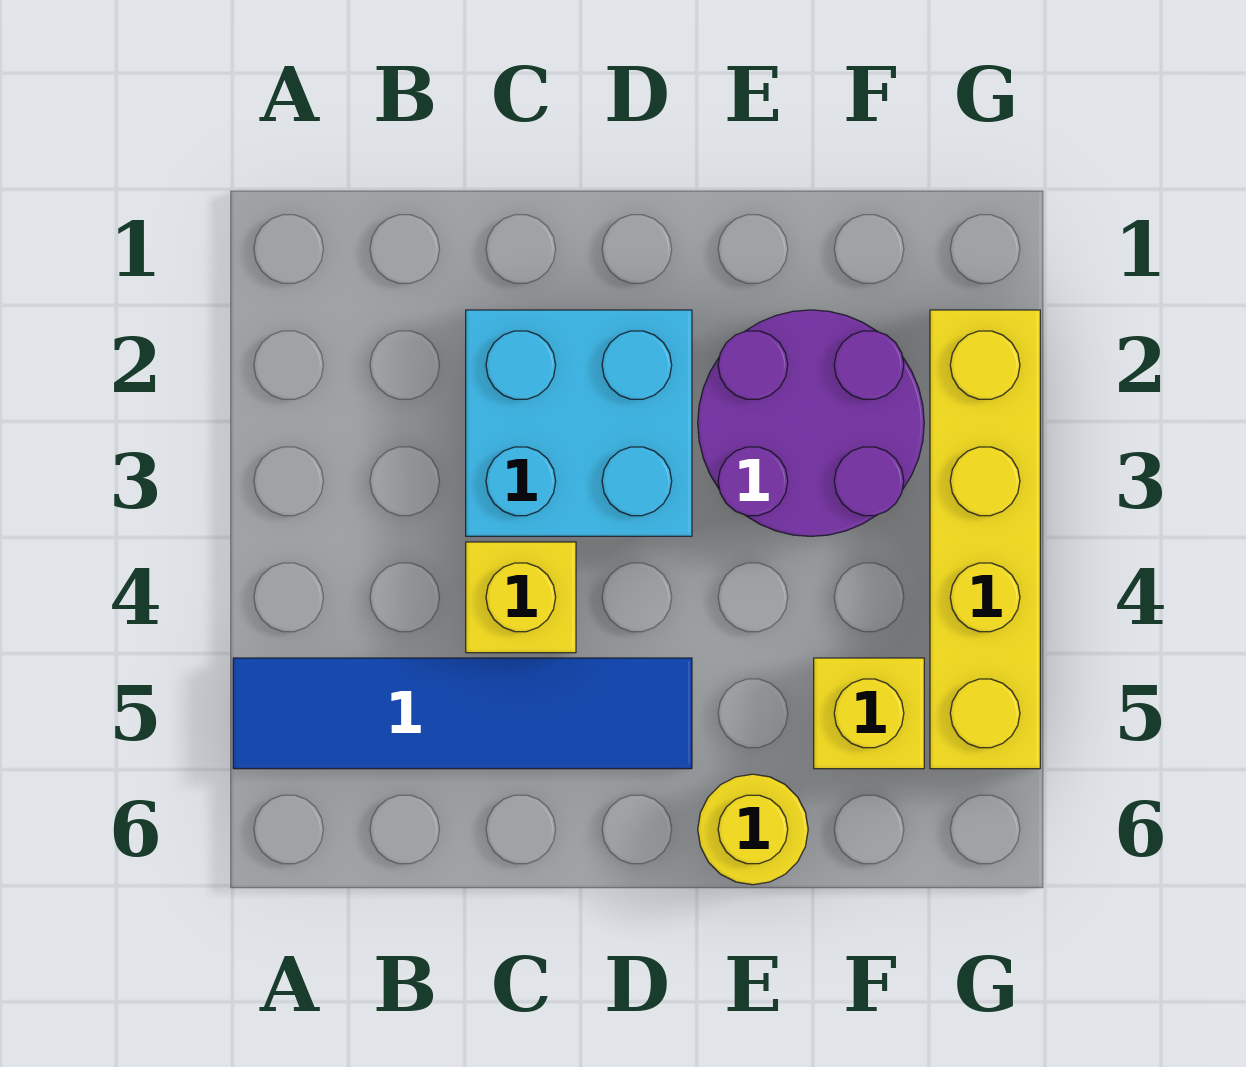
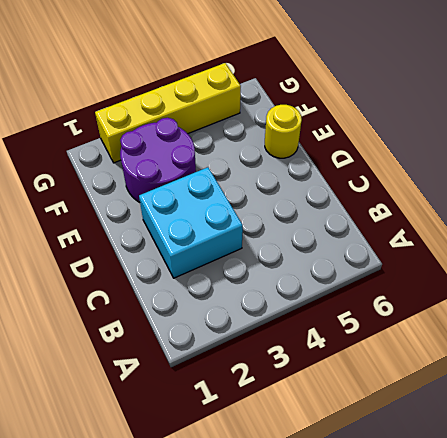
none -> blue 1x4 tile [233,658,692,769]
none -> yellow 1x1 brick [466,542,576,653]

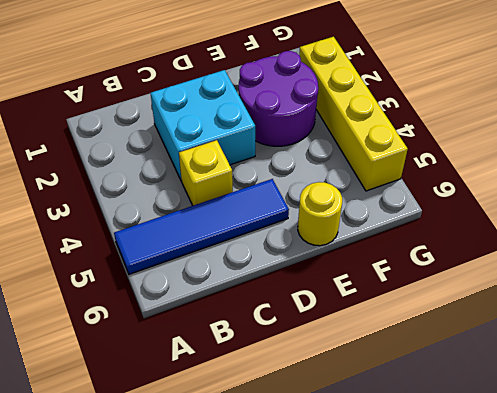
none -> yellow 1x1 brick [814,658,924,769]

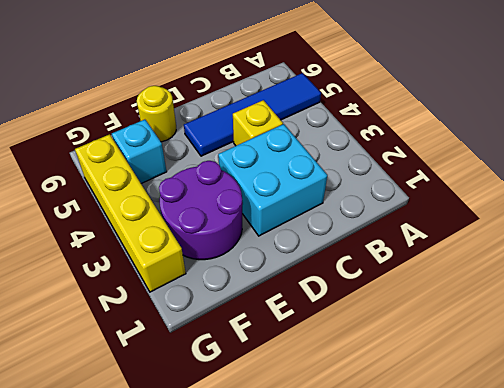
cyan 1x1 brick [112,120,167,183] -> yellow 1x1 brick [814,658,924,769]

